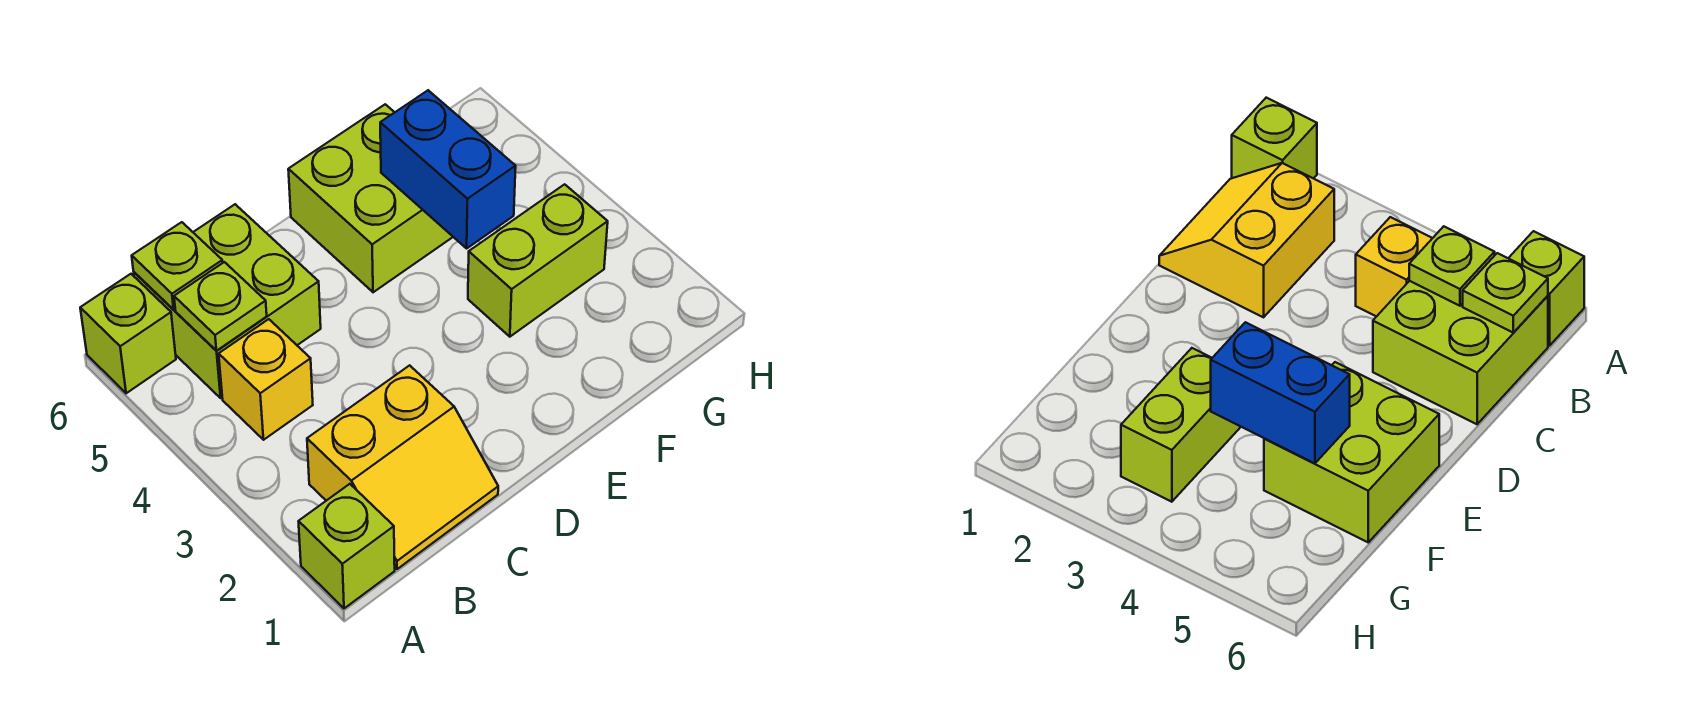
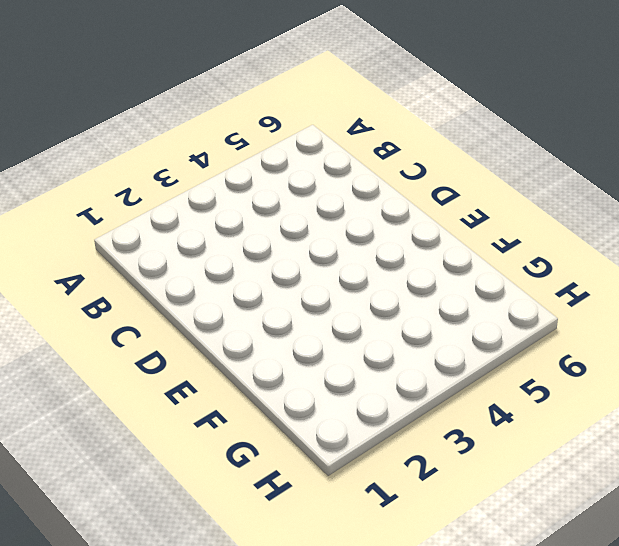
none -> lime 1x1 brick [298,484,395,608]
none -> lime 1x1 brick [80,274,176,393]

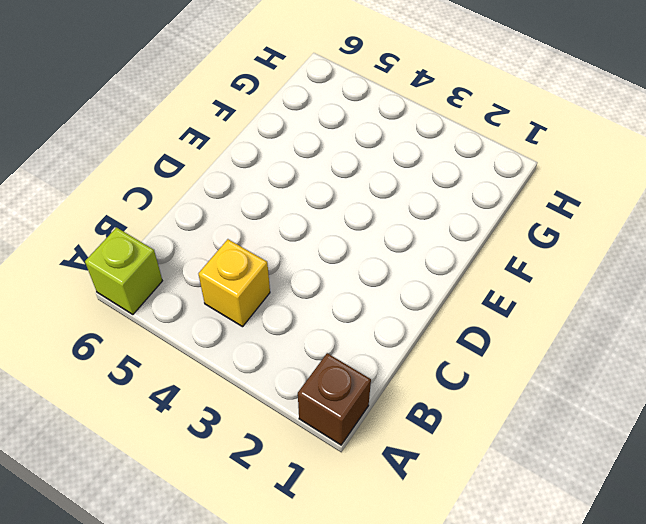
brown 1x1 brick [298,353,371,445] -> lime 1x1 brick [298,484,395,608]
none -> yellow 2x2 slope [307,365,498,569]
none -> lime 2x2 brick [134,204,321,398]

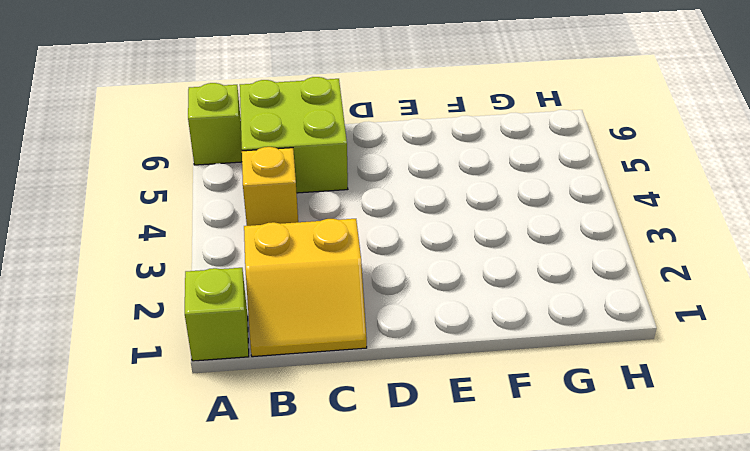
none -> lime 2x2 brick [288,104,453,292]
none -> lime 1x2 brick [468,184,608,337]

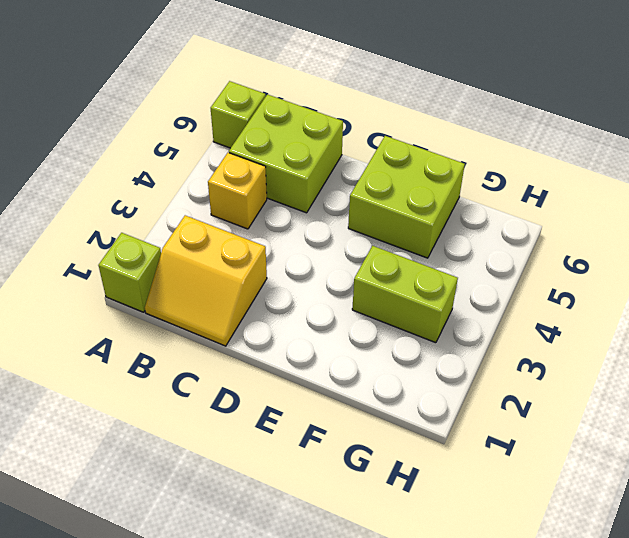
none -> lime 1x1 plate [174,262,267,351]
none -> lime 1x1 plate [132,222,223,309]

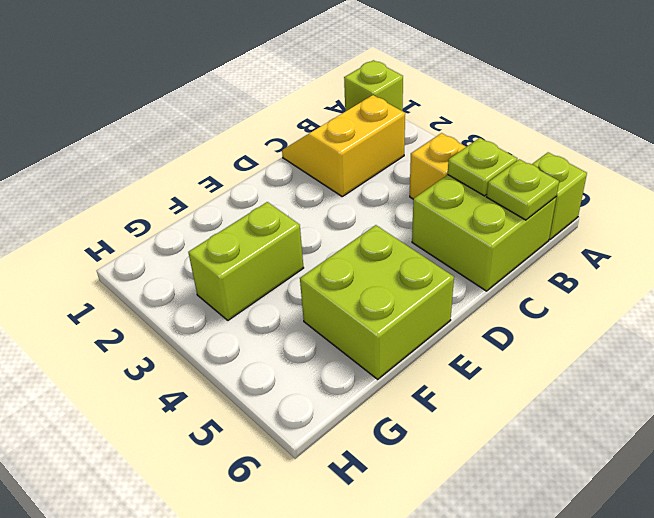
none -> blue 1x2 brick [380,90,516,248]

